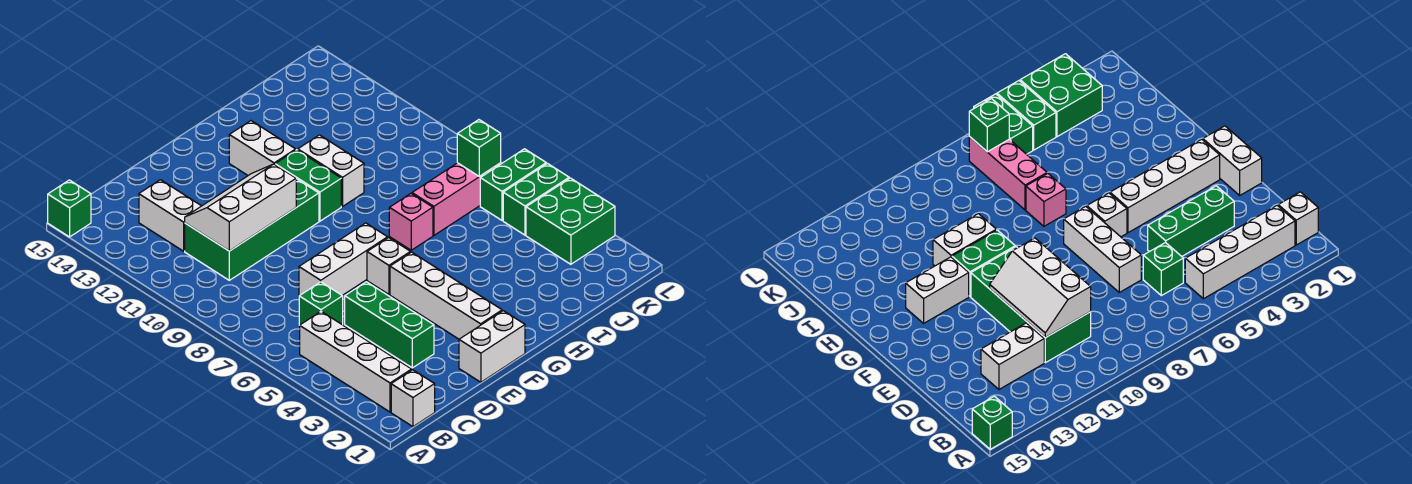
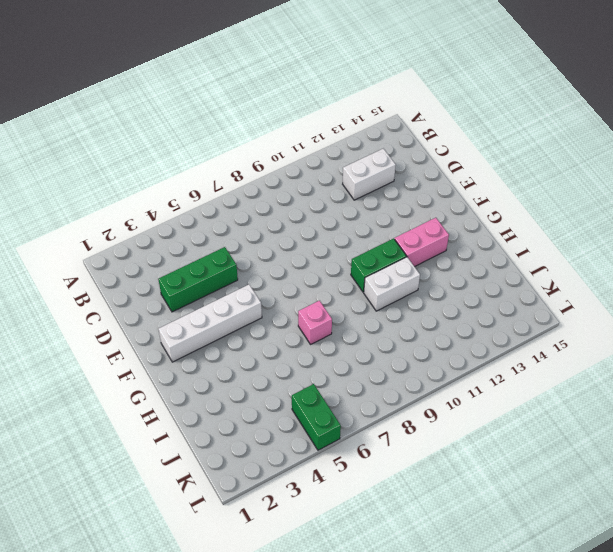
pink 1x2 brick [395,218,449,267] -> white 1x2 brick [229,121,296,175]
none -> green 1x1 brick [48,180,91,237]
none -> white 1x1 brick [391,370,435,427]
none -> white 1x4 brick [300,312,412,412]

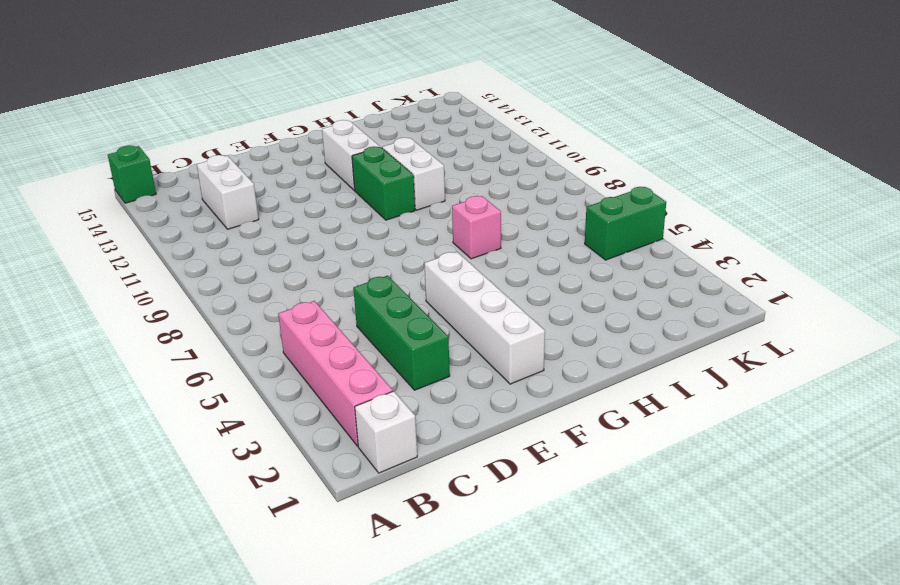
pink 1x4 brick [278,301,393,446] -> white 1x4 brick [300,312,412,412]
none -> green 1x1 brick [299,282,343,325]
none -> green 2x4 brick [185,179,319,280]
none -> white 1x3 brick [299,223,388,296]

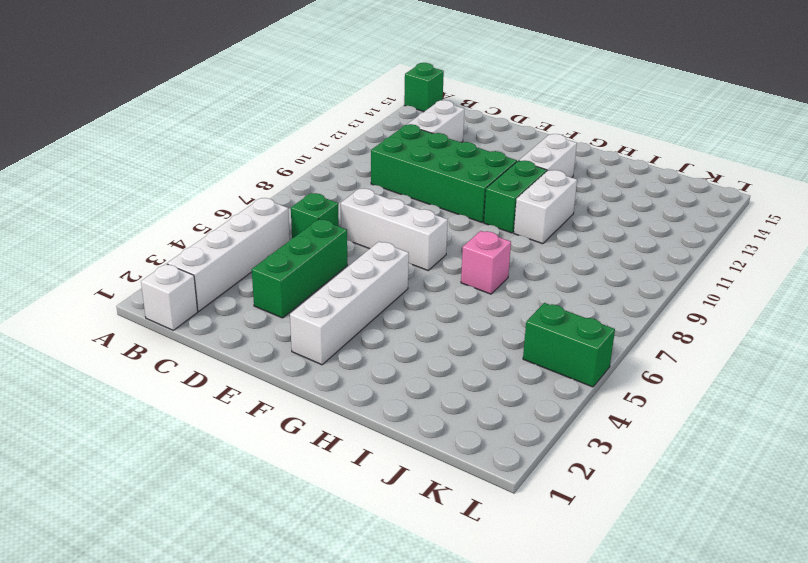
none -> white 1x2 brick [459,311,525,382]
none -> white 1x1 brick [367,238,410,294]
none -> pink 1x3 brick [412,163,501,235]

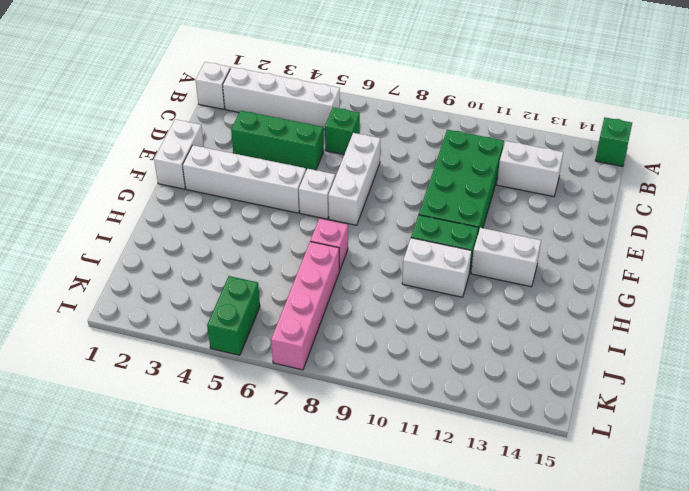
pink 1x4 brick [271,242,340,370] -> pink 1x3 brick [412,163,501,235]
none -> green 2x2 brick [526,178,615,264]
none -> green 1x2 brick [480,149,546,220]
none -> white 2x3 slope [185,164,296,251]

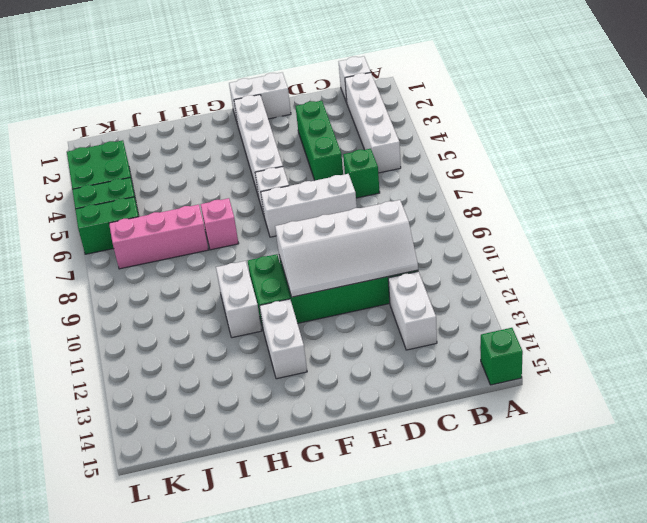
white 2x4 slope [275,200,418,297] -> white 2x3 slope [185,164,296,251]
none -> green 1x1 brick [457,120,501,176]

